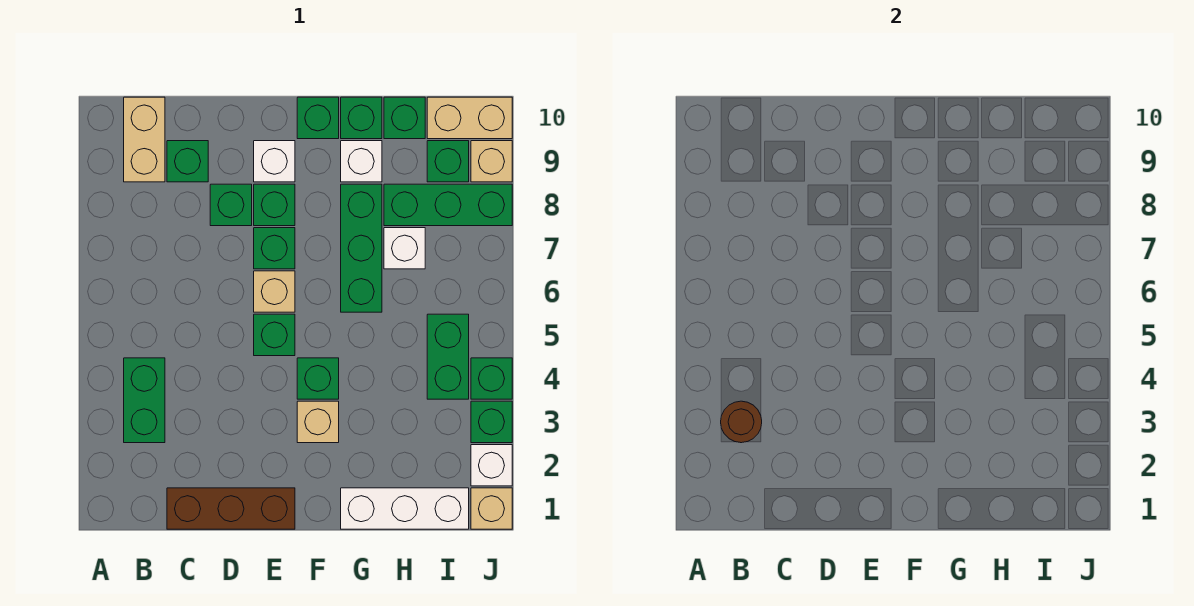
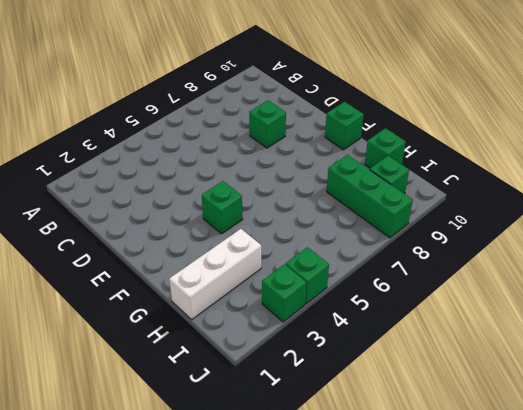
white 1x3 brick [169,229,261,319] -> white 1x3 brick turned to [341,488,469,529]
none -> green 1x2 brick [124,358,165,443]
none -> tan 1x2 brick [124,97,165,182]
none -> brown 1x3 brick [167,488,295,529]

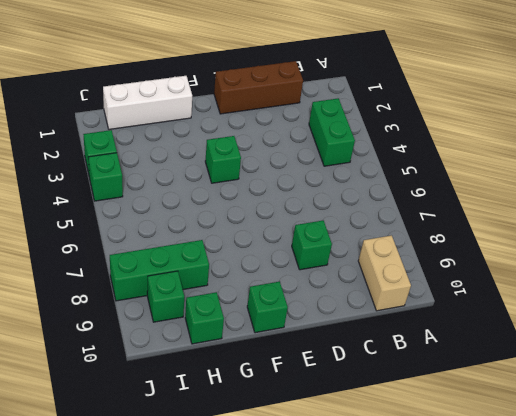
none -> green 1x1 brick [167,141,208,182]
none -> green 1x1 brick [254,314,295,356]
none -> tan 1x1 brick [254,271,295,312]

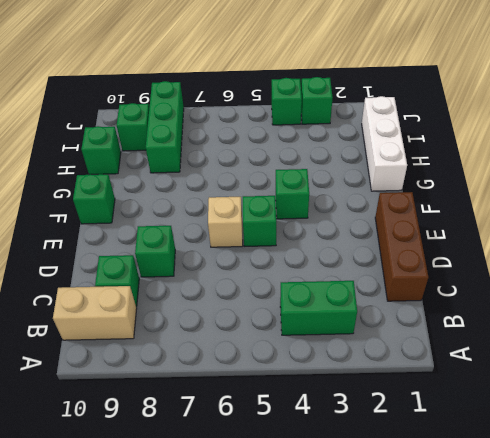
none -> green 1x1 brick [254,228,295,269]
none -> green 1x1 brick [254,184,295,226]
none -> white 1x1 brick [254,141,295,182]

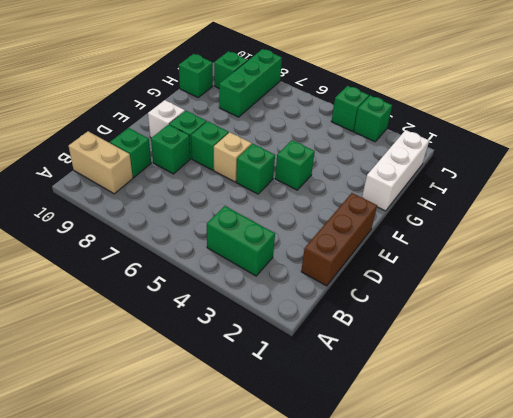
none -> tan 1x1 brick [297,401,339,443]
none -> green 1x1 brick [297,97,339,139]
none -> green 1x3 brick [341,184,382,312]

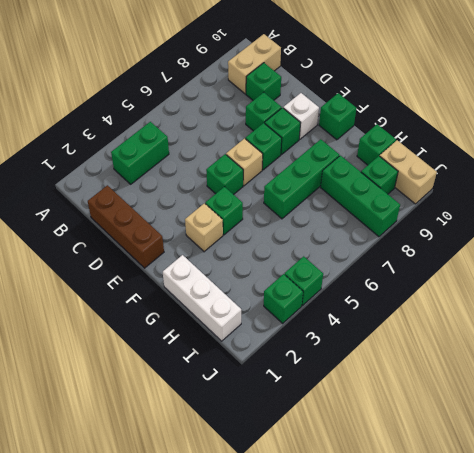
none -> white 1x1 brick [341,141,382,182]
none -> green 1x1 brick [341,97,382,139]
none -> white 1x1 brick [384,228,425,269]

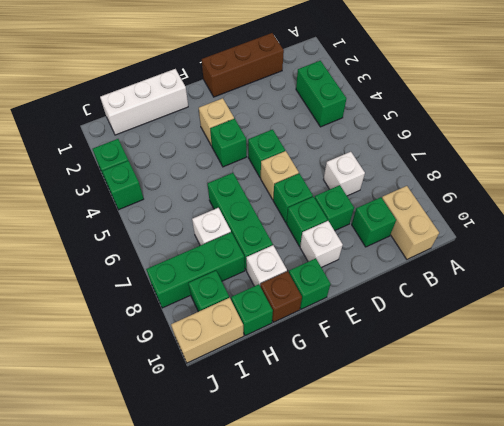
white 1x1 brick [323,152,365,196] -> white 1x1 brick moved to [471,445,512,486]
brown 1x1 brick [260,271,302,322] -> green 1x1 brick [341,97,382,139]
none -> green 1x2 brick [427,314,469,399]
none -> tan 1x1 brick [471,488,512,529]
none -> tan 1x1 brick [471,141,512,182]

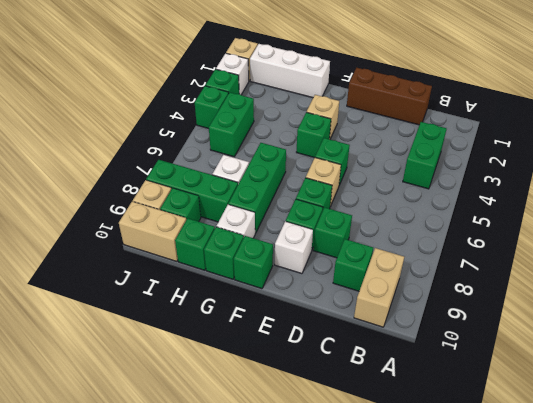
none -> brown 1x1 round brick [721,401,762,443]

